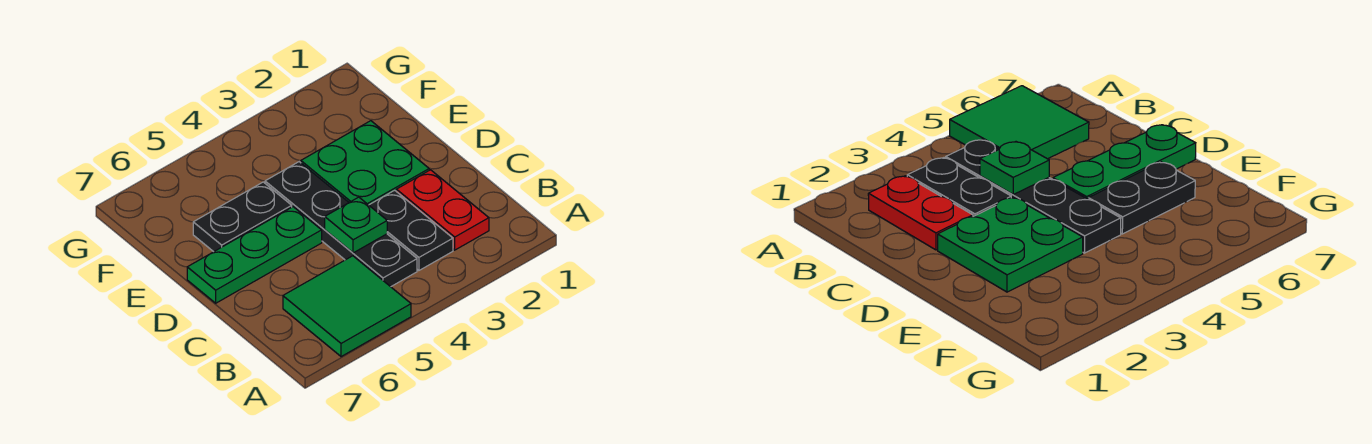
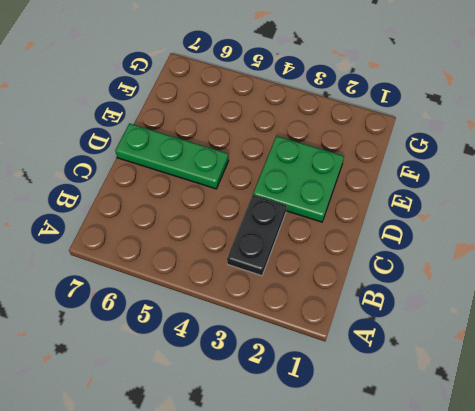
none -> green 2x2 tile [283,256,411,357]
none -> red 1x2 plate [396,170,489,250]

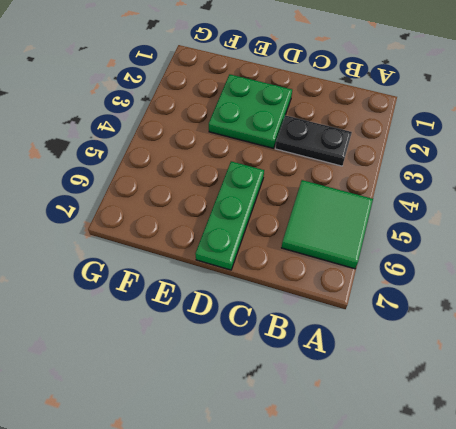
none -> red 1x2 plate [396,170,489,250]
none -> black 1x4 plate [265,162,417,287]

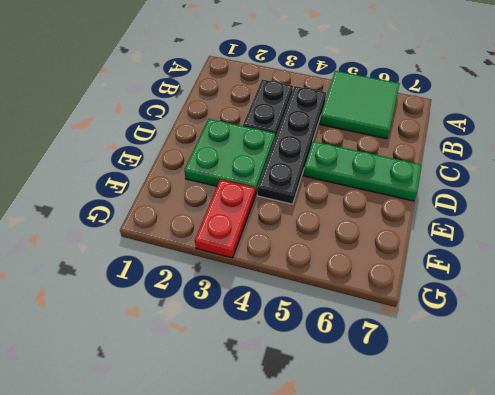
red 1x2 plate [195,180,255,258] -> red 1x2 plate moved to [396,170,489,250]
none -> black 1x2 plate [193,182,292,252]
none -> green 1x1 plate [325,197,387,253]

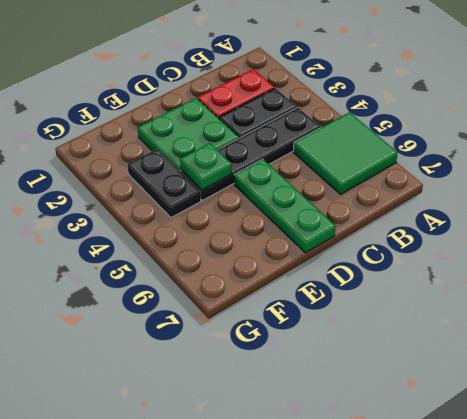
green 1x1 plate [180,143,232,190] -> green 1x1 plate moved to [325,197,387,253]
black 1x2 plate [128,149,201,218] -> black 1x2 plate moved to [193,182,292,252]

